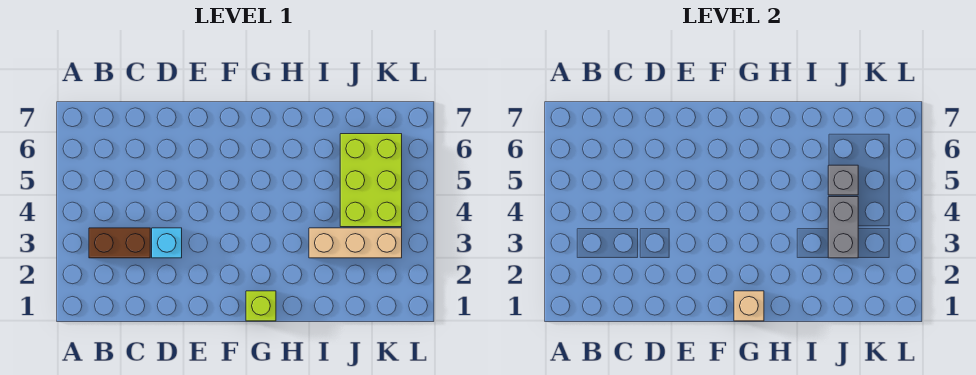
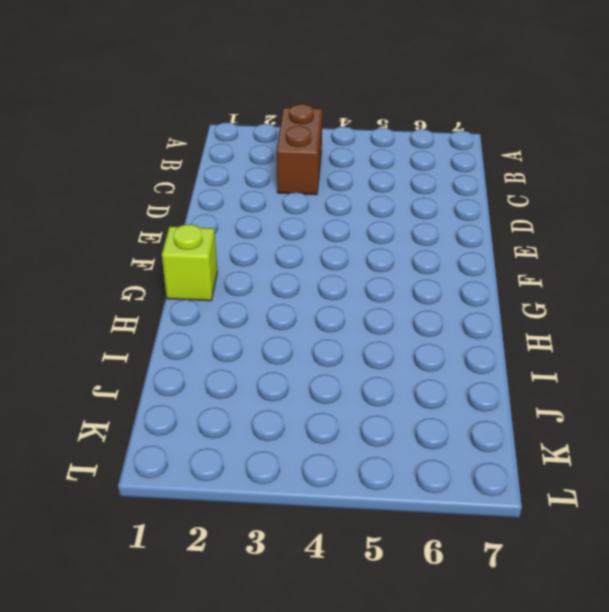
none -> cyan 1x1 brick [152,228,182,258]
none -> tan 1x3 brick [309,228,402,258]

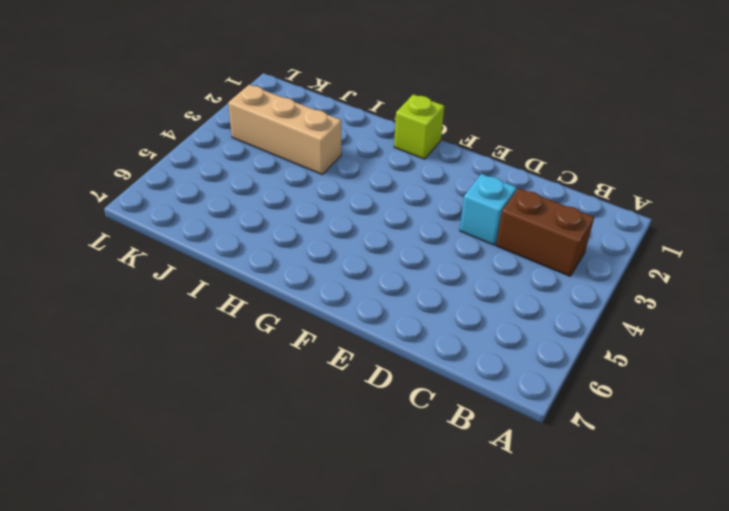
none -> lime 2x3 brick [340,134,402,227]
none -> tan 1x1 brick [734,291,764,321]

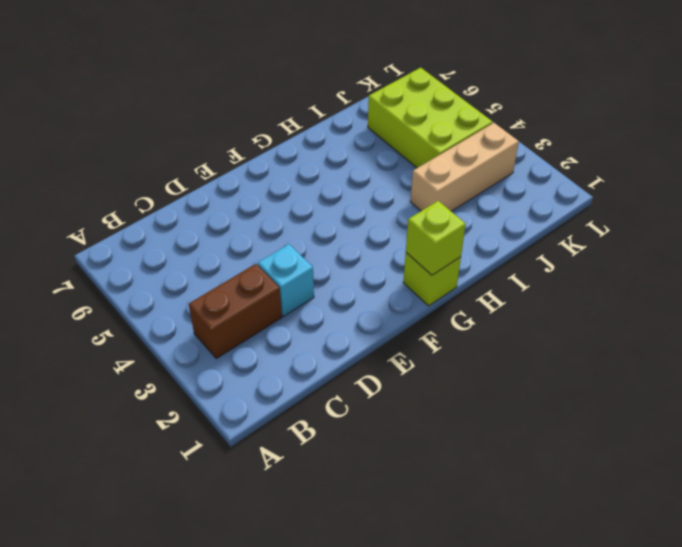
lime 1x1 brick [406,201,466,275] -> tan 1x1 brick [734,291,764,321]
none -> grey 1x2 brick [828,197,858,258]
none -> grey 1x1 brick [828,165,858,195]

